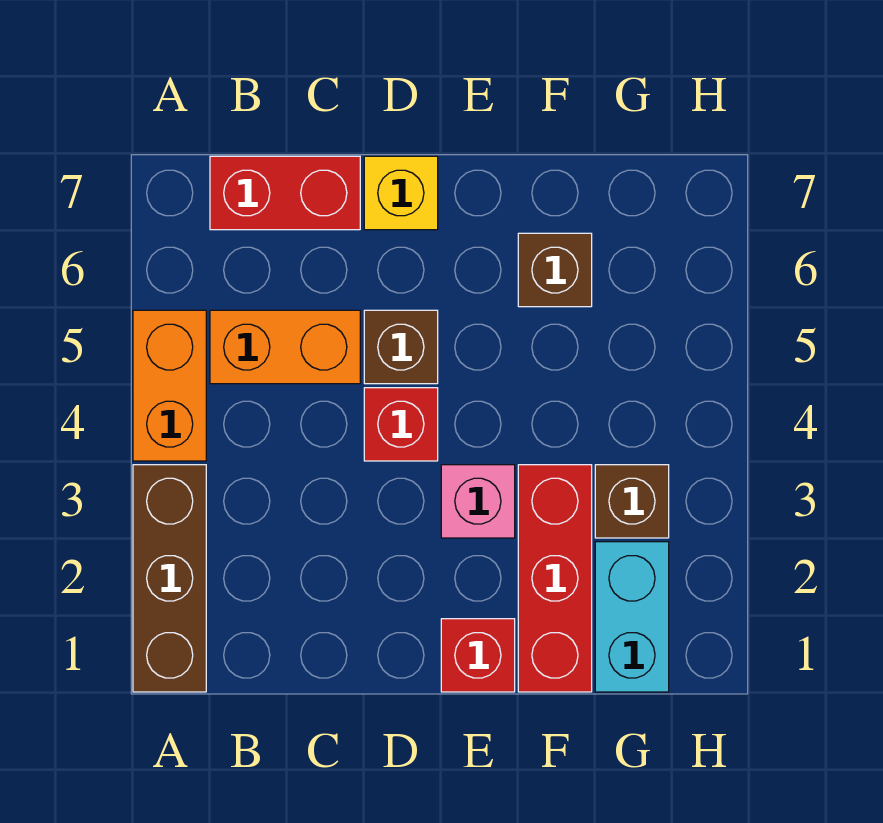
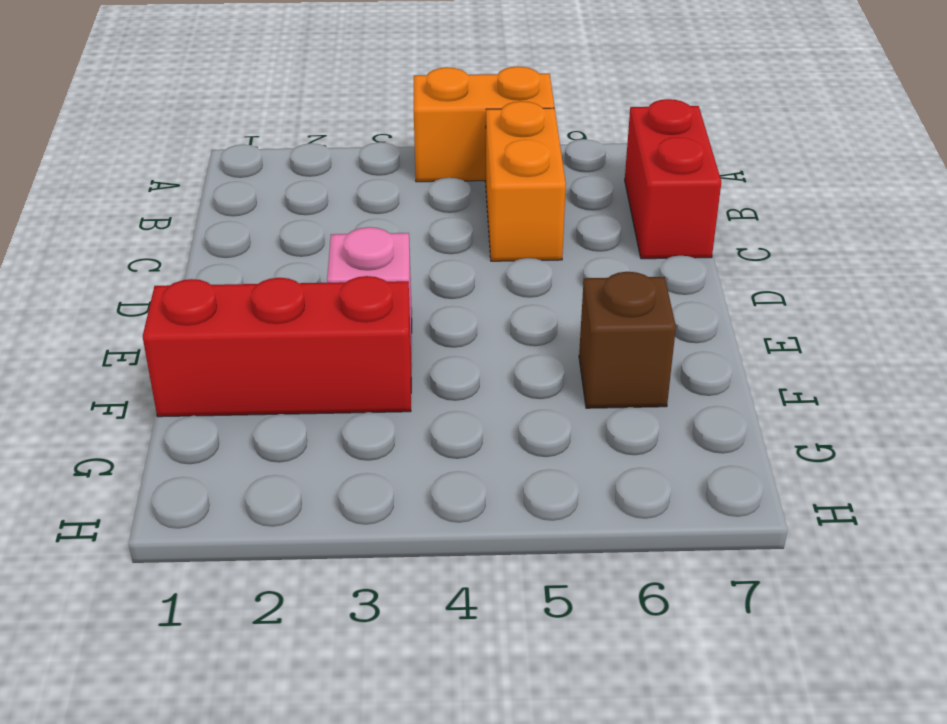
none -> brown 1x3 brick [133,465,206,692]
none -> red 1x1 brick [364,388,438,461]
none -> brown 1x1 brick [364,310,438,384]

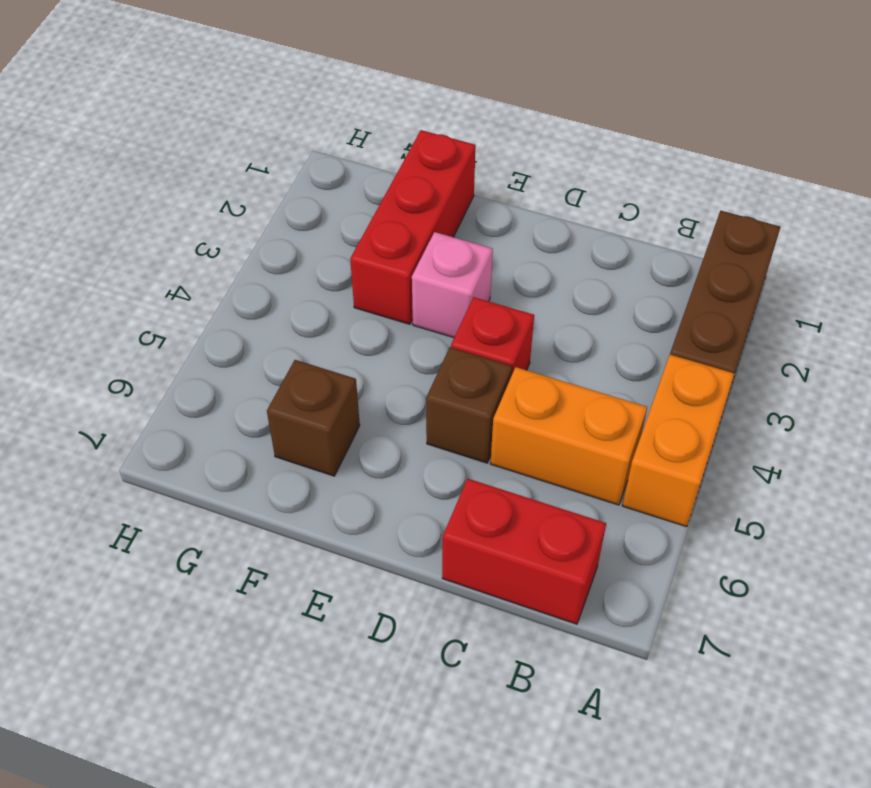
none -> yellow 1x1 brick [364,156,438,230]
none -> red 1x1 brick [441,619,515,692]
none -> cyan 1x2 brick [595,542,669,692]

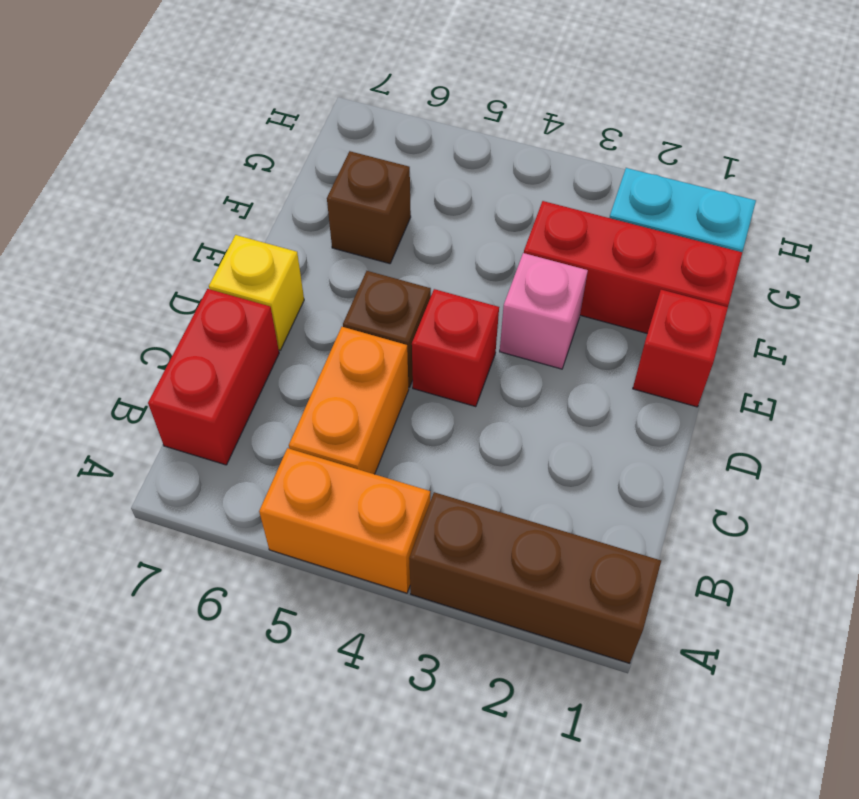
none -> brown 1x1 brick [595,465,669,538]

